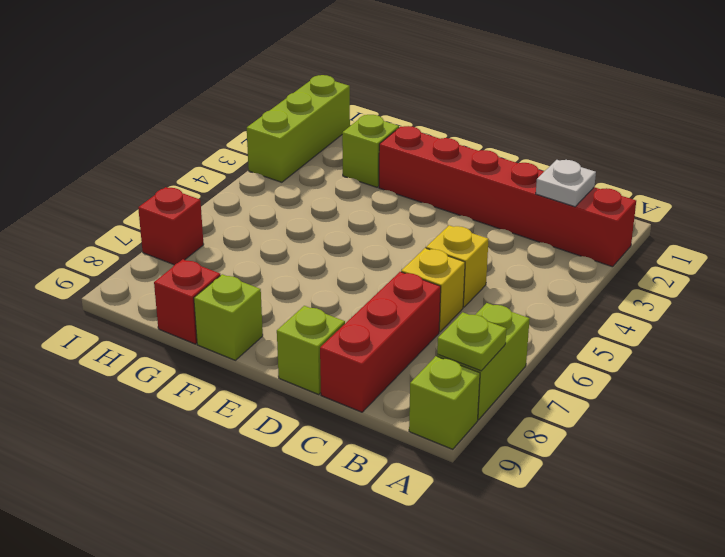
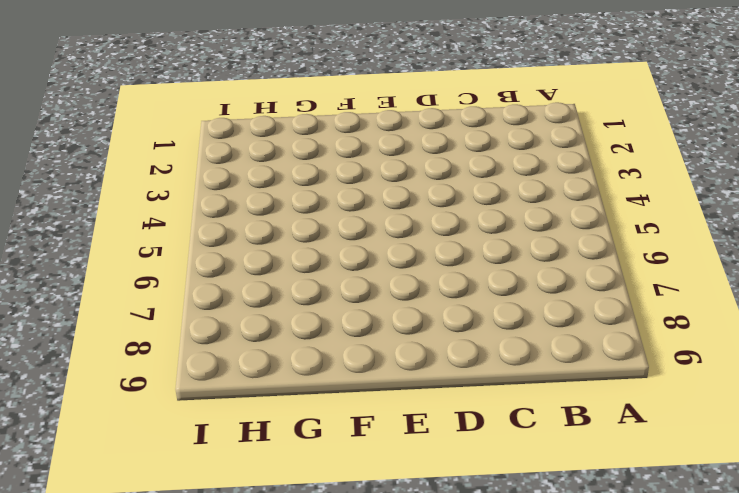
none -> red 1x6 brick [379,126,636,267]
none -> lime 1x2 brick [437,303,530,420]
none -> lime 1x1 brick [409,356,480,449]

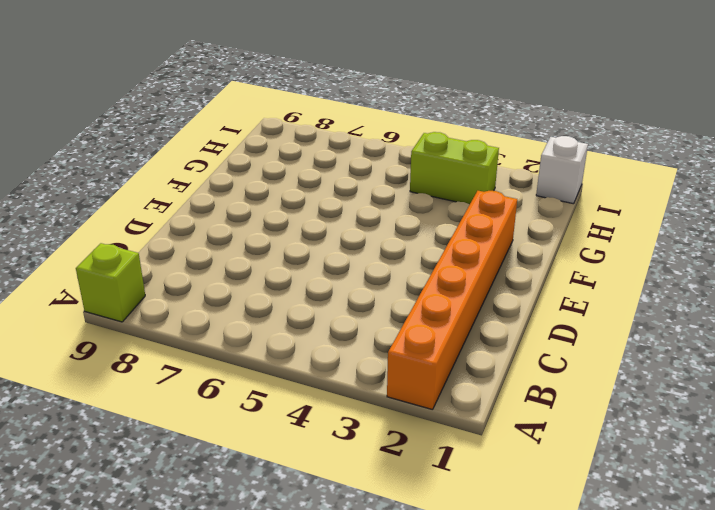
orange 1x6 brick [387,191,517,410] -> red 1x6 brick [379,126,636,267]
lime 1x2 brick [410,132,499,205] -> lime 1x2 brick moved to [437,303,530,420]
white 1x1 brick [536,136,588,204] -> lime 1x3 brick [247,75,350,182]
none -> yellow 1x1 brick [426,225,489,307]
none -> yellow 1x1 brick [401,248,465,332]
none -> red 1x3 brick [320,272,441,412]

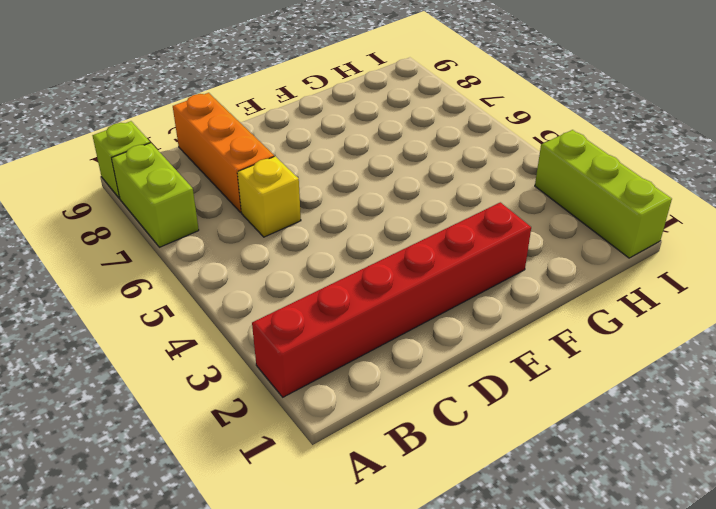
orange 1x3 brick [173,93,274,212] -> red 1x3 brick [320,272,441,412]
none -> yellow 1x1 brick [426,225,489,307]
none -> lime 1x1 brick [277,306,345,394]
none -> lime 1x1 brick [194,274,263,360]

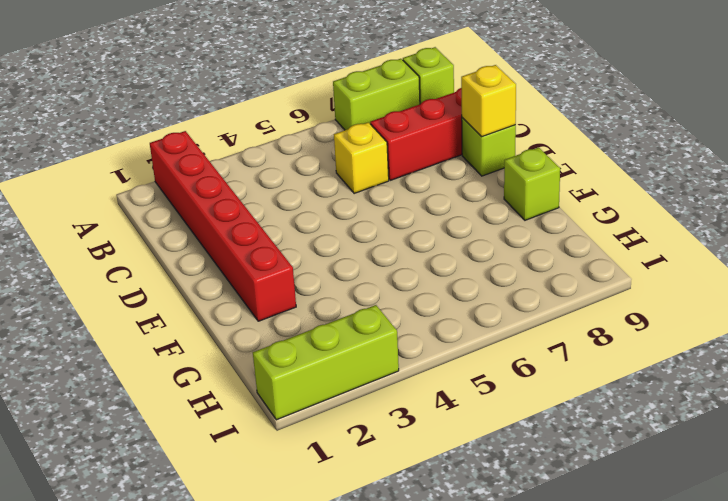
yellow 1x1 brick [461,65,516,137] -> yellow 1x1 brick moved to [426,225,489,307]
none -> lime 1x1 brick [342,115,399,187]
none -> red 1x1 brick [154,259,220,344]
none -> red 1x1 brick [138,187,204,265]

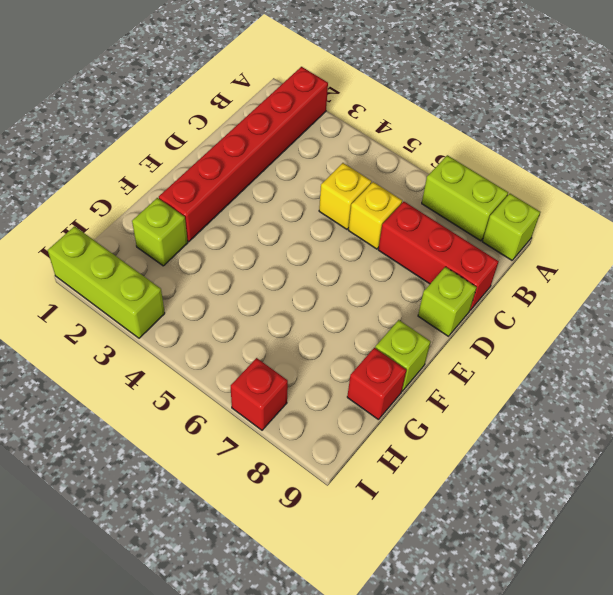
none -> lime 1x1 plate [437,312,506,371]
none -> white 1x1 plate [536,160,596,207]

